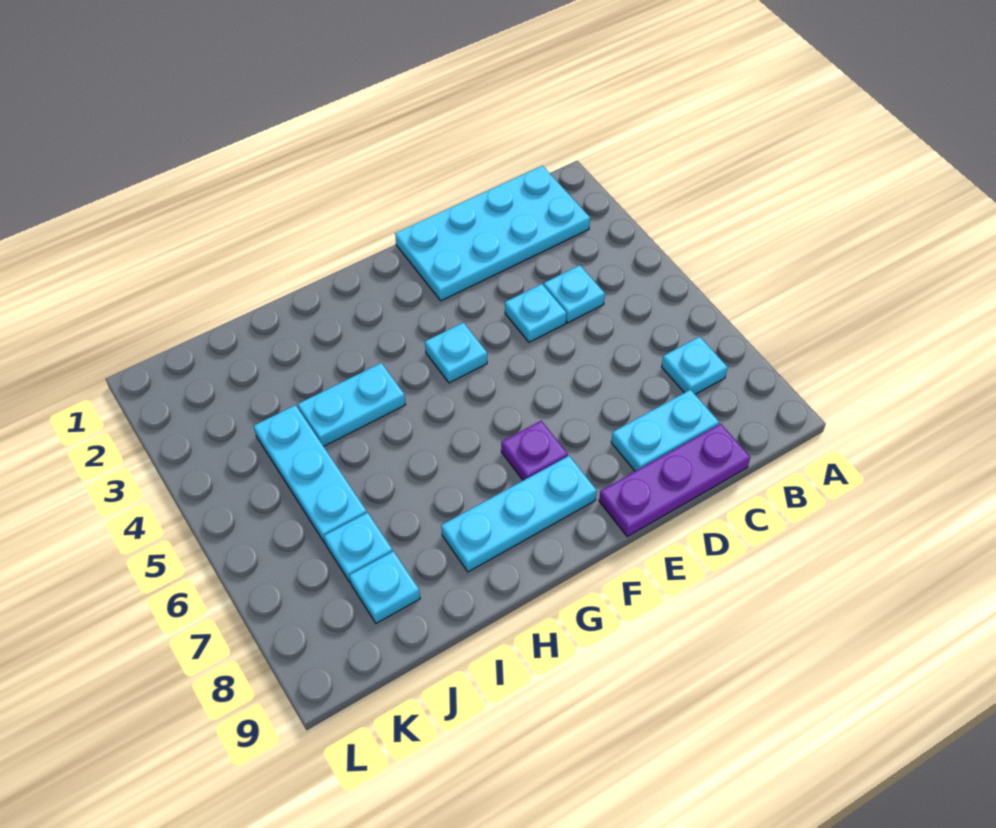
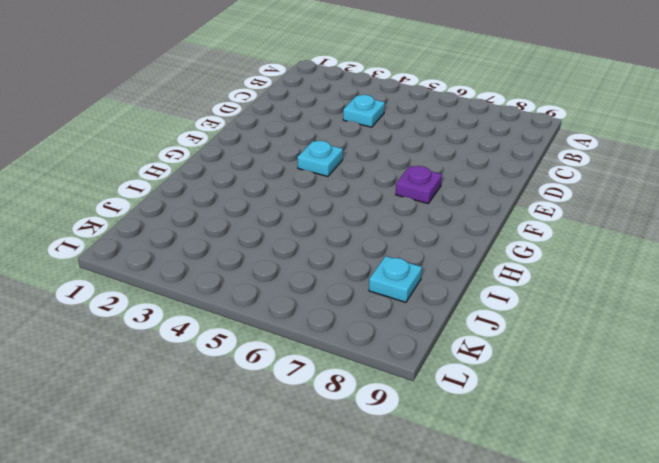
none -> cyan 2x4 plate [395,166,590,301]
none -> cyan 1x1 plate [662,337,728,394]
none -> cyan 1x2 plate [611,390,719,471]

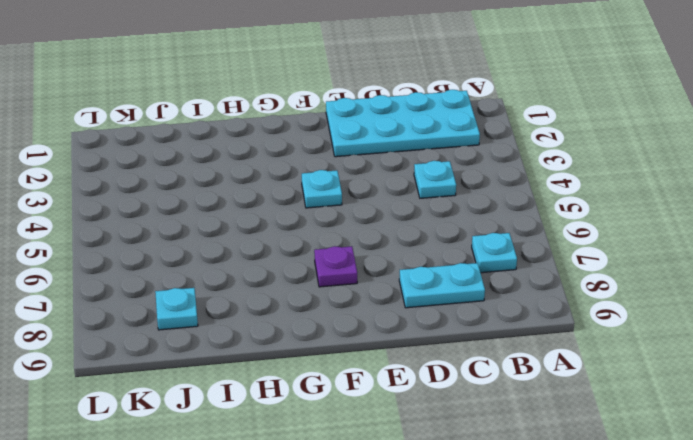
none -> purple 1x3 plate [599,424,750,537]
none -> cyan 1x1 plate [505,284,566,342]
none -> cyan 1x3 plate [441,456,597,572]

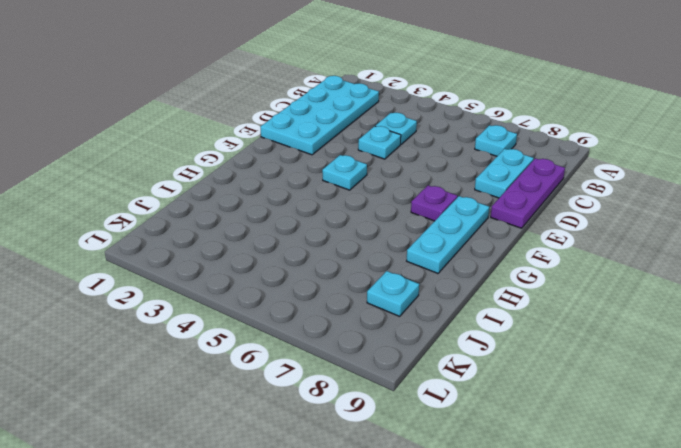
none -> cyan 1x2 plate [298,363,405,446]
none -> cyan 1x3 plate [254,405,367,544]
none -> cyan 1x1 plate [324,513,393,583]

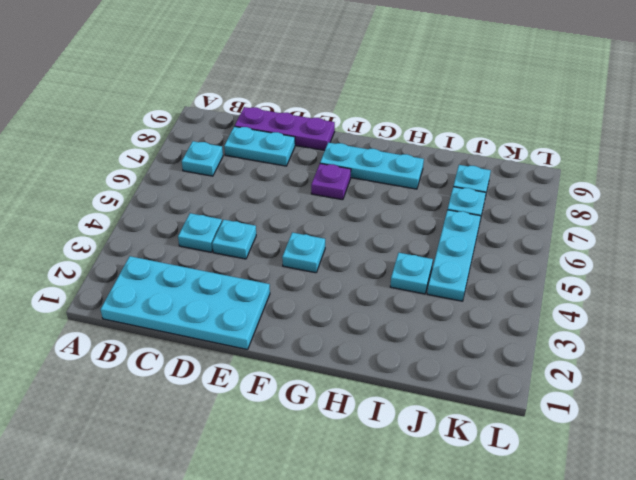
cyan 1x1 plate [390,253,433,294] -> cyan 1x2 plate [298,363,405,446]

